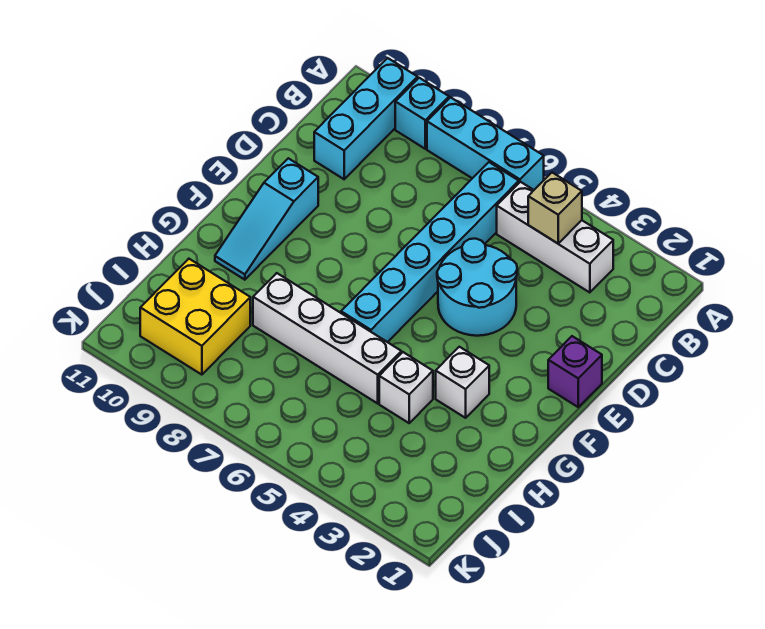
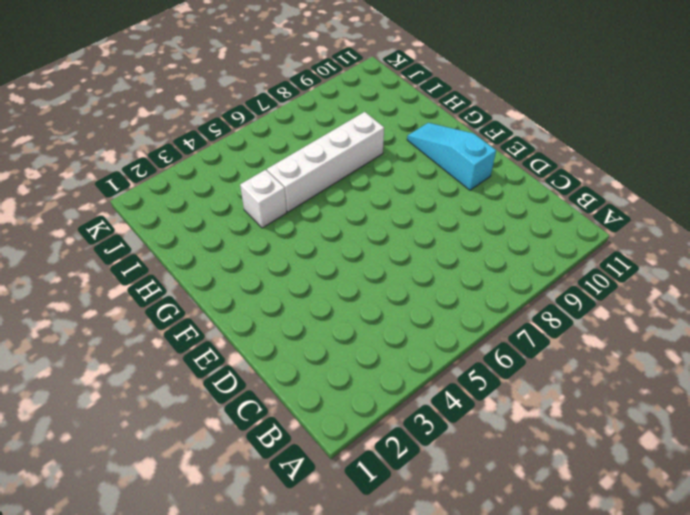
none -> cyan 1x3 brick [427,97,544,190]
none -> cyan 1x1 brick [395,78,449,149]
none -> cyan 1x3 brick [314,58,418,179]

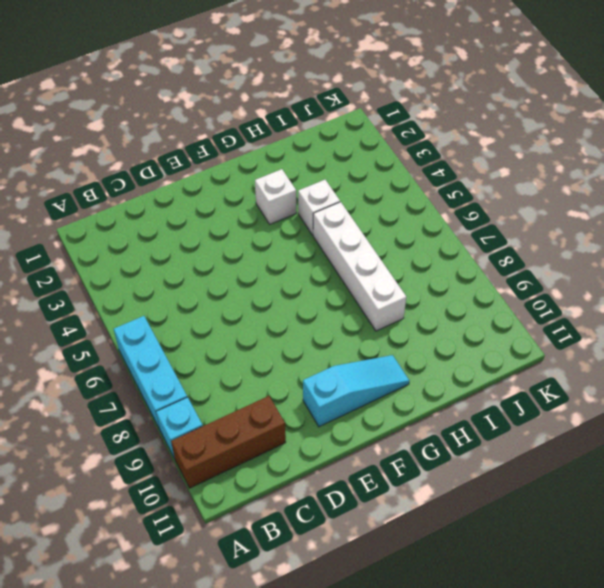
brown 1x3 brick [171,396,286,488] -> cyan 1x3 brick [314,58,418,179]
none -> white 1x3 brick [497,182,613,293]
none -> cyan 1x6 brick [341,162,519,342]
none -> cyan 2x2 round brick [437,239,517,336]

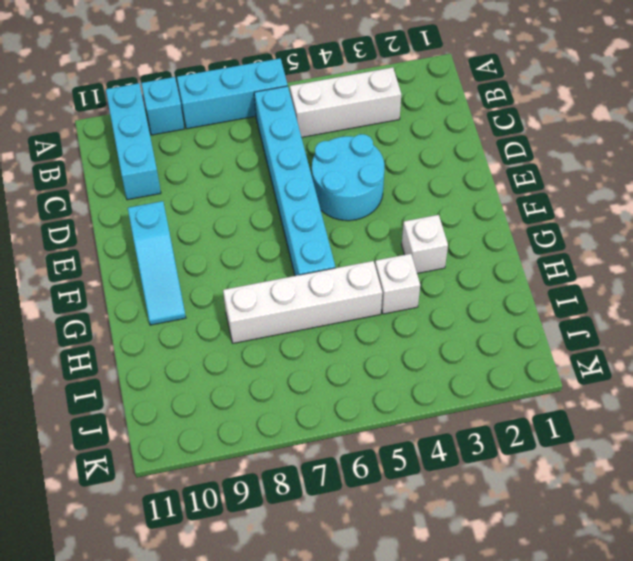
none -> purple 1x1 brick [548,336,602,407]
none -> yellow 2x2 brick [140,259,250,375]
none -> tan 1x1 brick [528,173,582,243]

